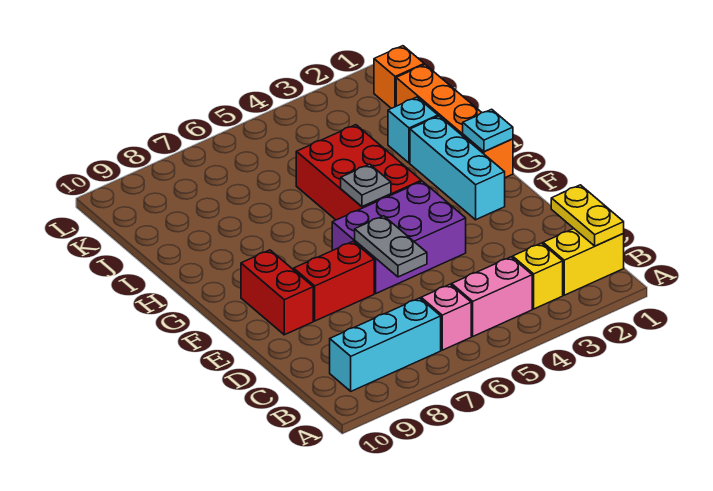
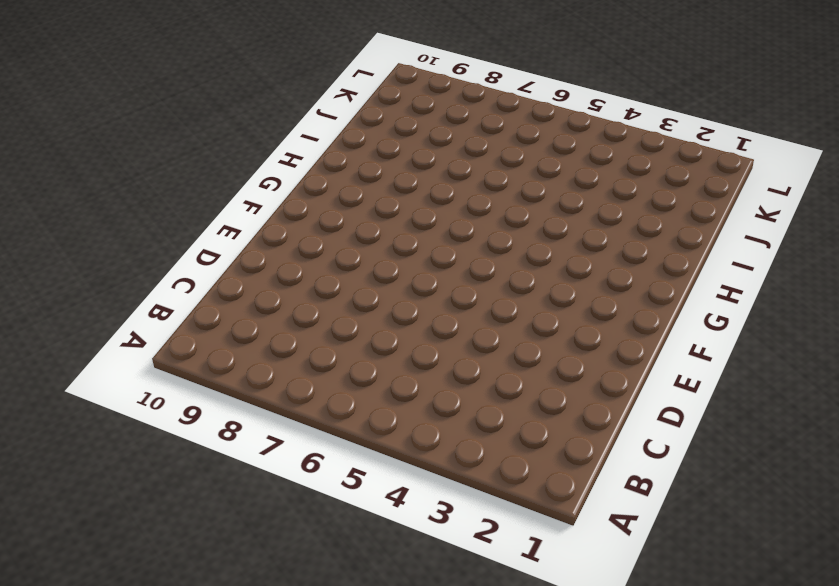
none -> yellow 1x2 brick [543,228,624,295]
none -> yellow 1x1 brick [513,243,563,309]
none -> pink 1x2 brick [452,257,532,336]

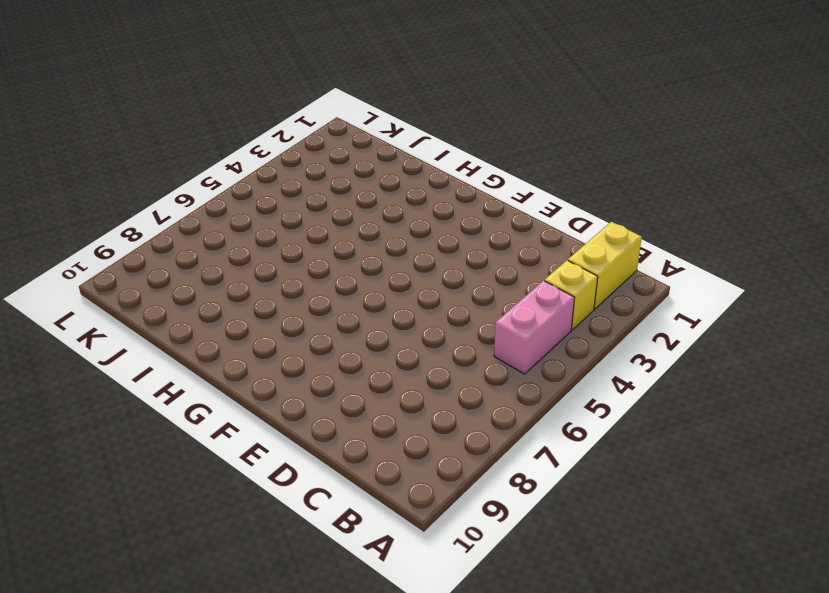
none -> pink 1x1 brick [421,284,471,350]
none -> cyan 1x3 brick [330,298,441,391]
none -> purple 2x3 brick [332,181,466,293]

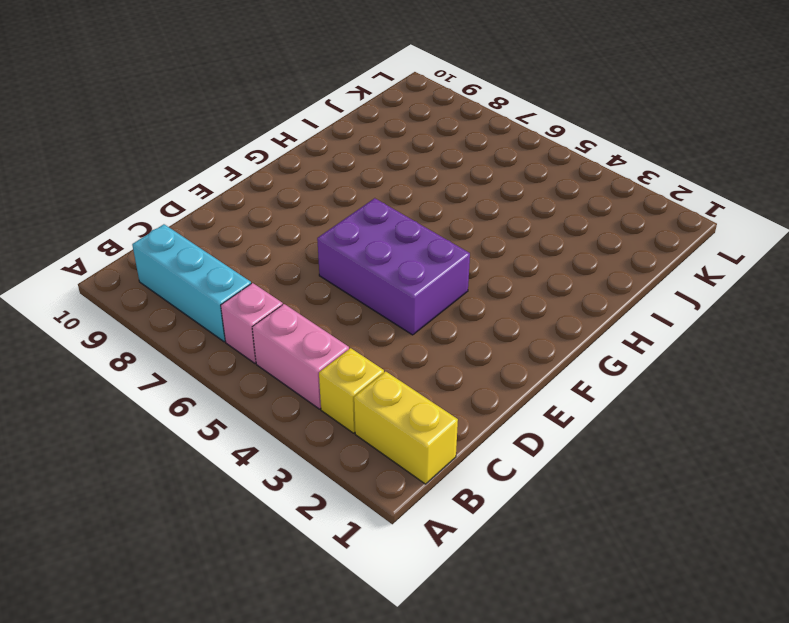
none -> red 1x2 brick [294,242,374,321]
none -> red 1x2 brick [241,250,313,335]
none -> cyan 1x3 brick [410,116,505,220]

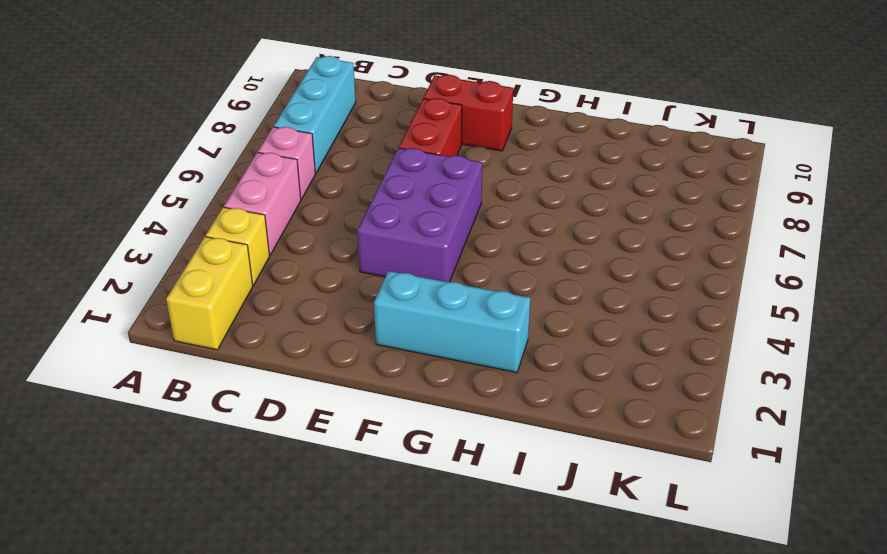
none -> orange 1x4 brick [396,65,513,178]
none -> red 2x3 brick [296,125,421,220]
none -> cyan 1x1 brick [388,97,438,163]

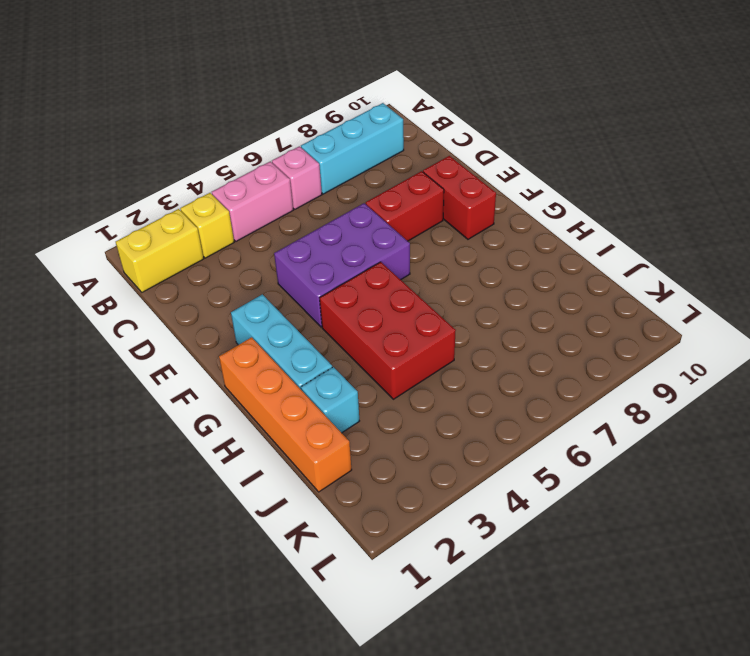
none -> orange 1x1 brick [374,46,424,108]
none -> yellow 1x2 plate [551,185,624,246]
none -> grey 1x2 plate [355,216,427,277]

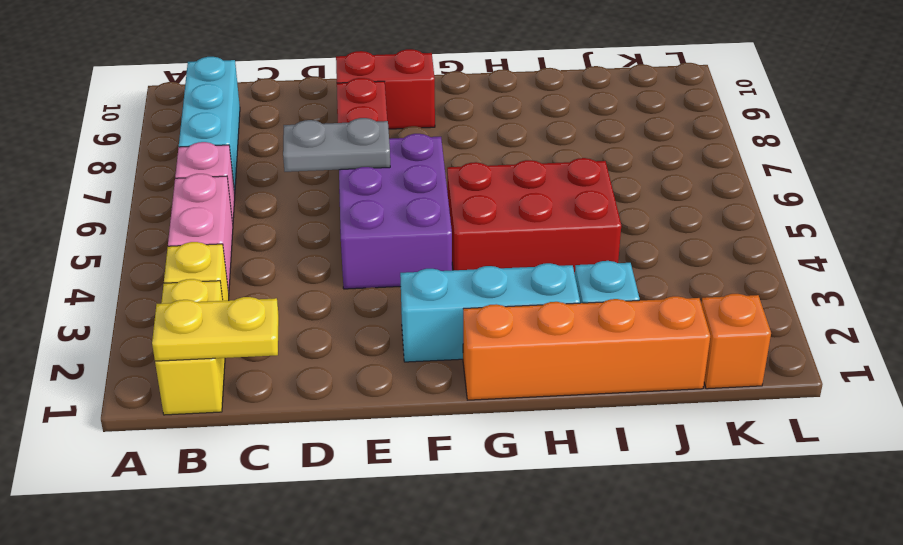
none -> cyan 1x1 plate [463,109,513,151]
none -> grey 1x1 plate [341,164,391,207]

